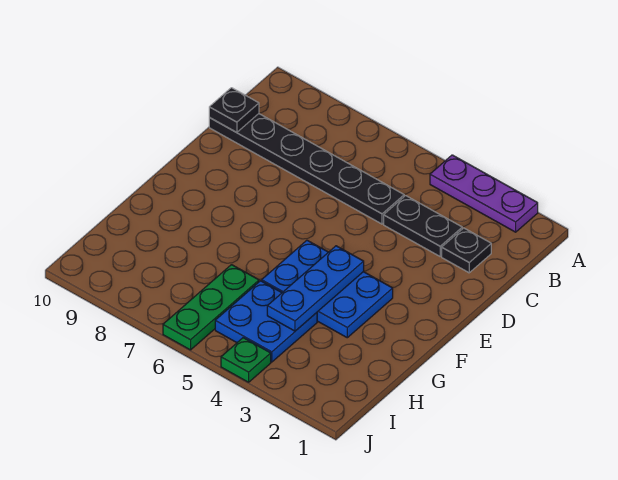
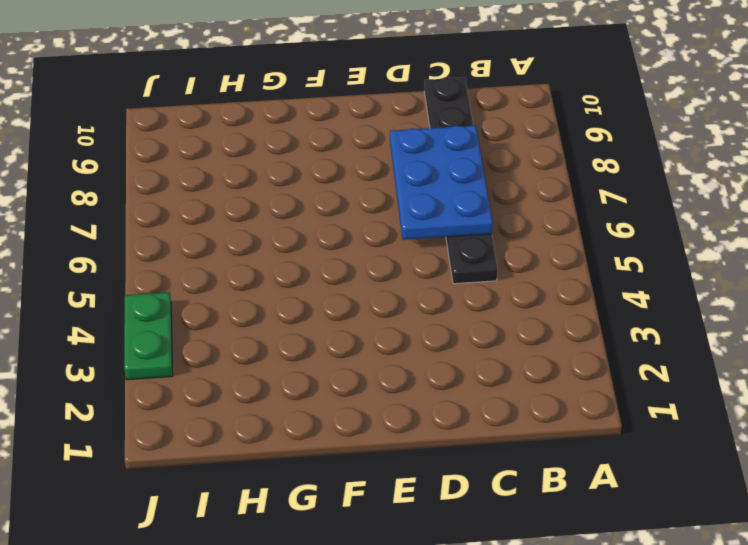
blue 2x3 plate [390,126,493,240] -> blue 2x3 plate moved to [262,240,393,338]
green 1x2 plate [124,292,173,380] -> green 1x1 plate [221,338,271,382]
none -> purple 1x3 plate [430,155,538,232]
none -> black 1x1 plate [442,228,491,273]

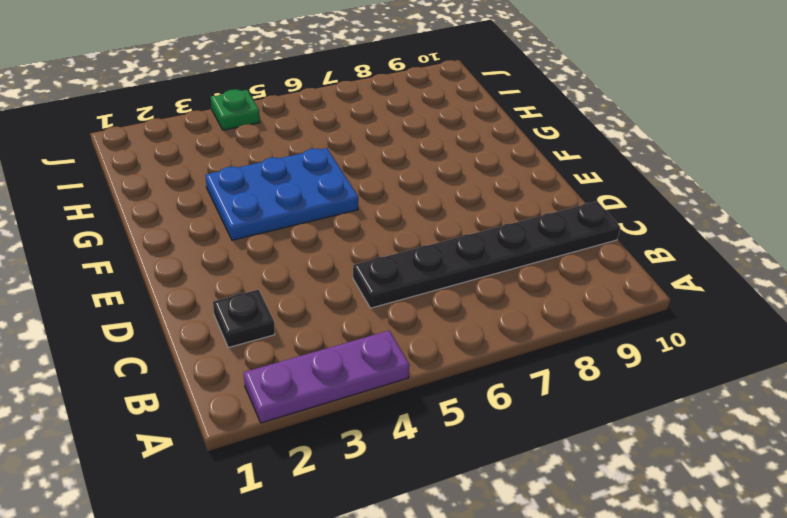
none -> black 1x2 plate [384,196,462,256]
none -> blue 2x2 plate [215,281,317,362]

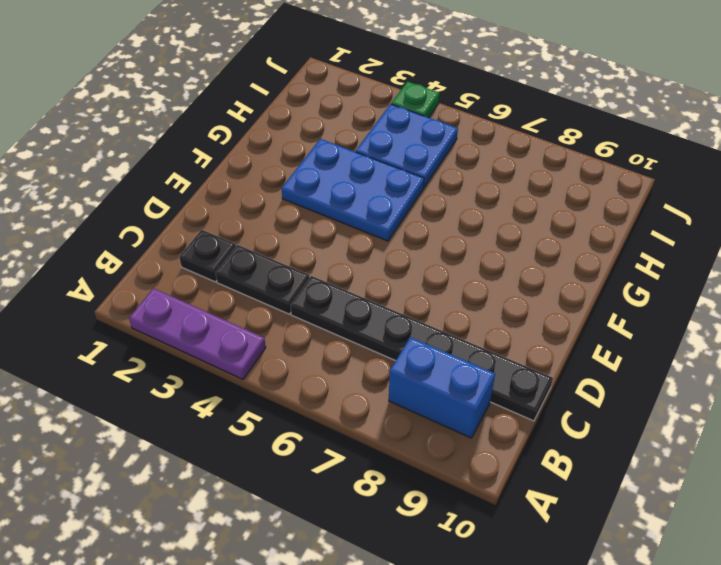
blue 1x2 brick [389,337,495,438] -> none
none -> green 1x3 plate [163,265,259,350]
none -> black 1x1 plate [209,88,259,133]

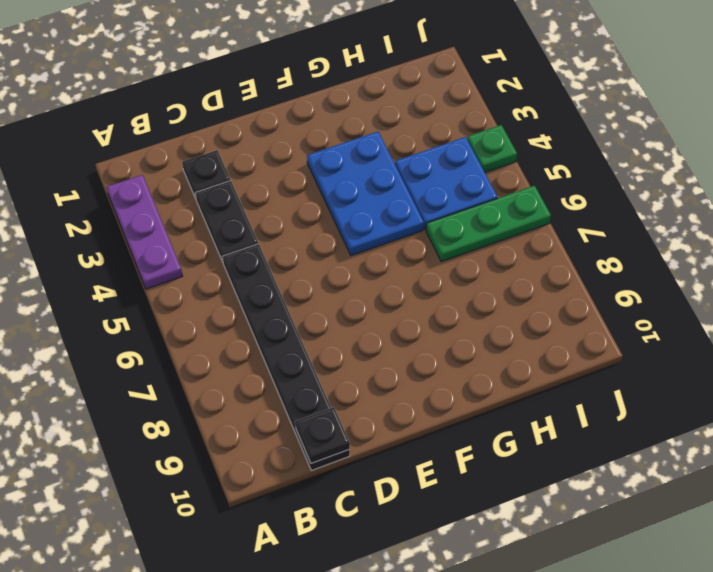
none -> blue 1x3 plate [267,246,364,331]

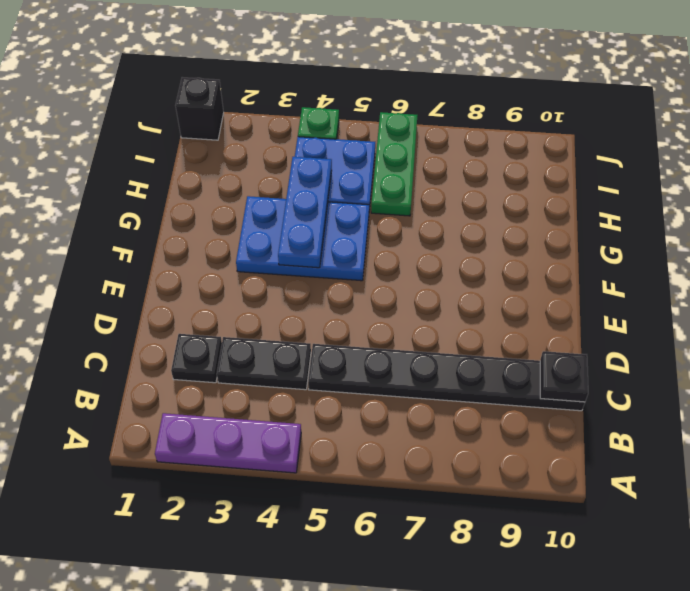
black 1x1 brick [175,77,224,140] -> none

